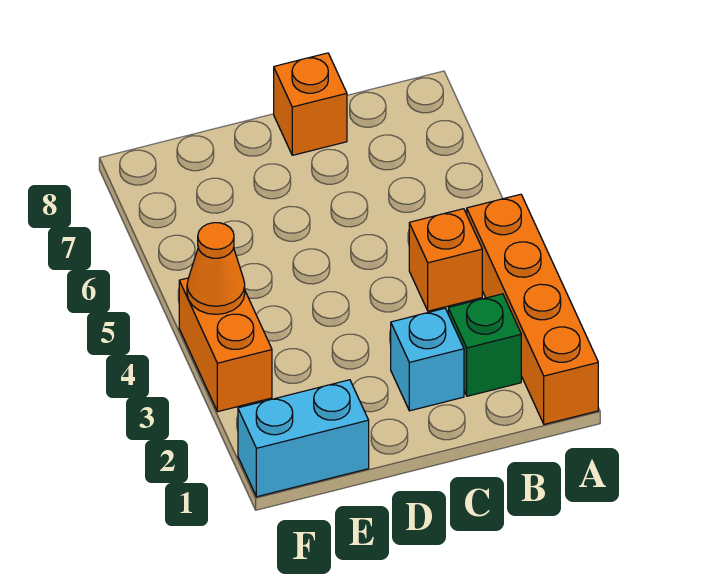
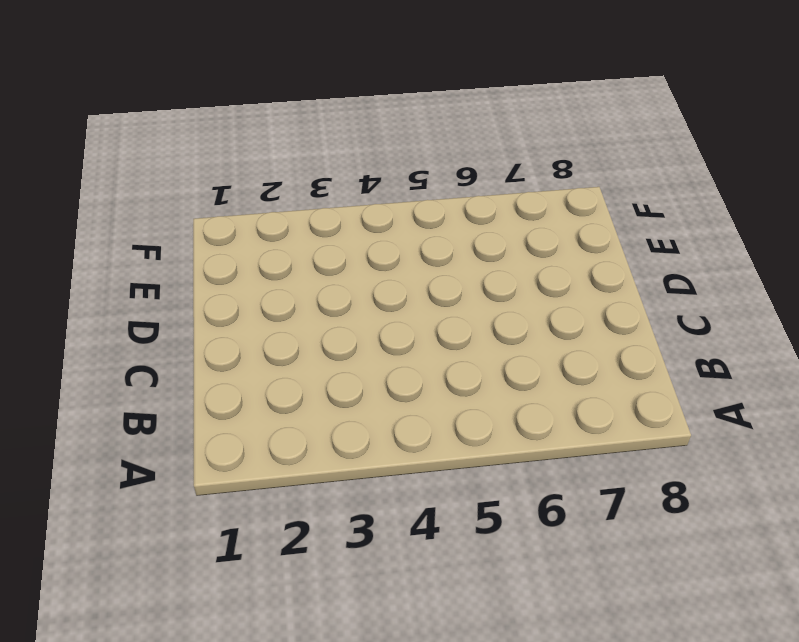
none -> orange 1x4 brick [467,194,598,424]
none -> green 1x1 brick [448,294,521,396]

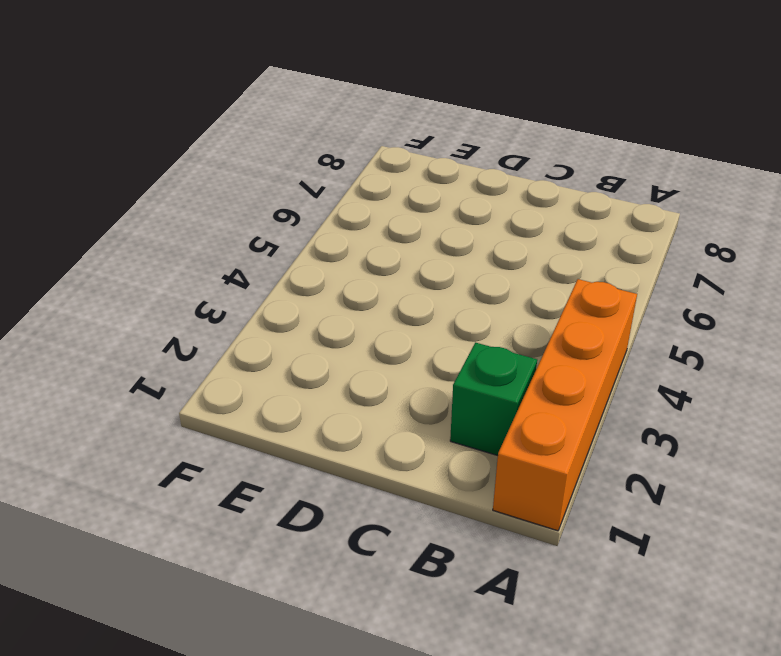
none -> orange 1x1 brick [409,209,482,311]
none -> cyan 1x1 brick [391,308,464,411]

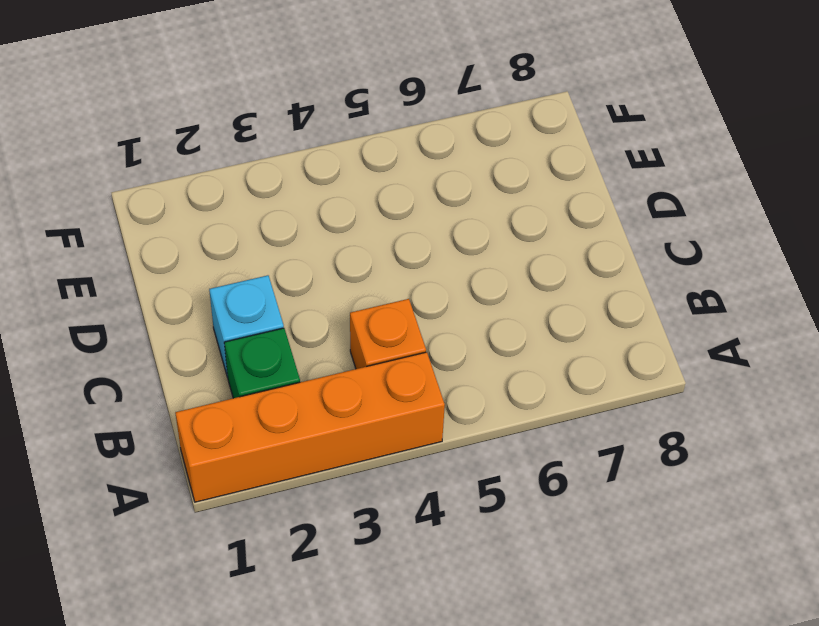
none -> orange 1x1 brick [274,53,347,155]
none -> cyan 1x2 brick [238,380,369,497]

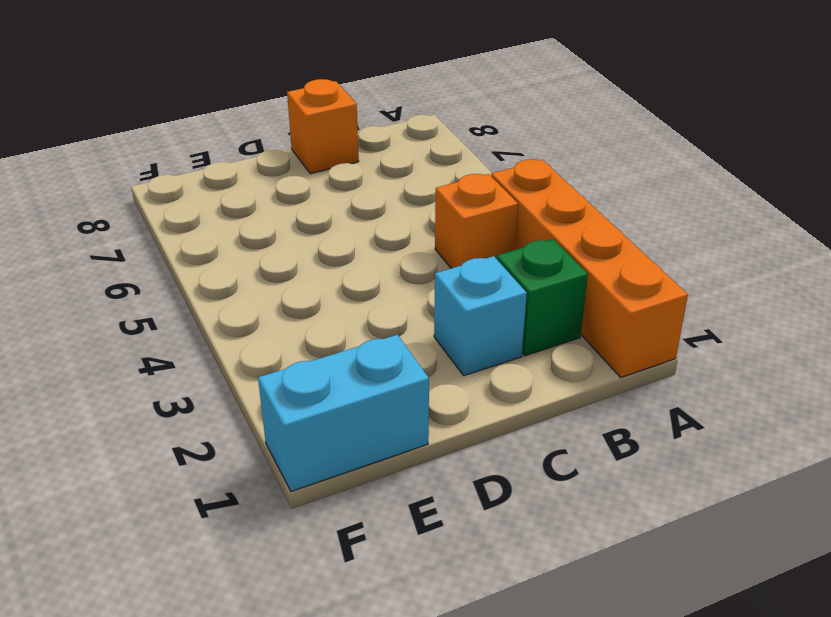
none -> orange 1x2 brick [179,278,272,412]
none -> orange 1x1 cone [187,223,245,314]

